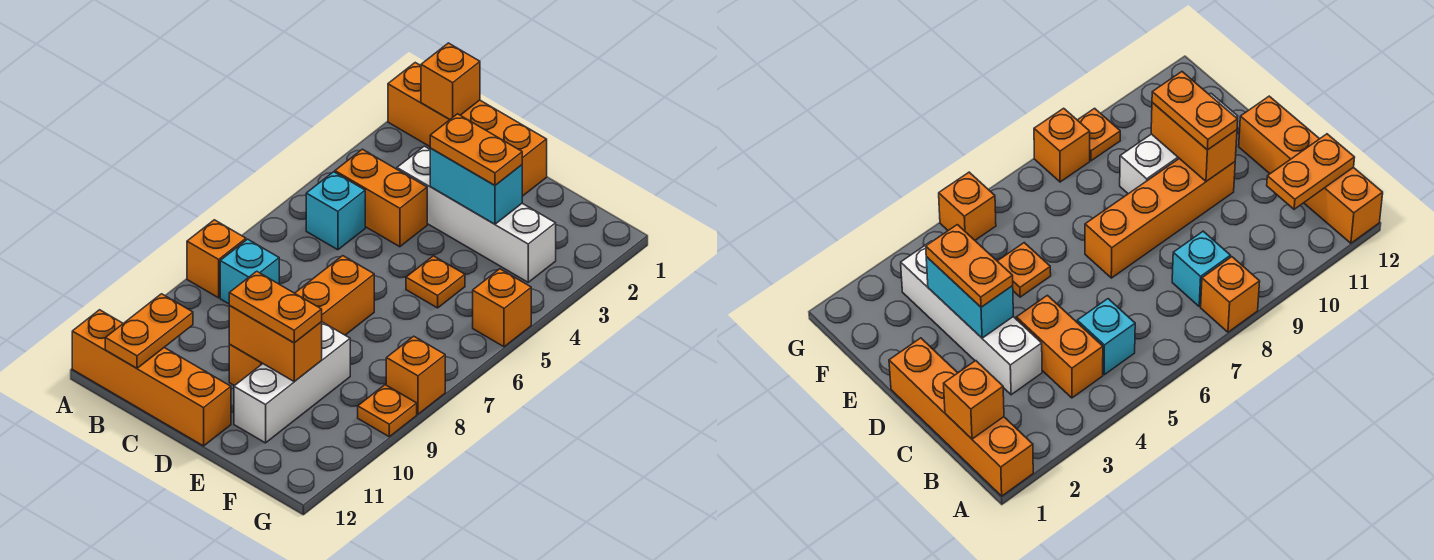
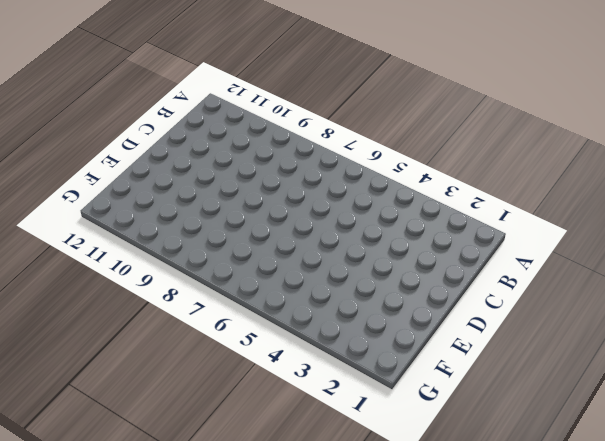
none -> orange 1x4 brick [388,63,547,196]
none -> orange 1x1 brick [187,220,246,298]
none -> orange 1x4 brick [72,310,231,446]

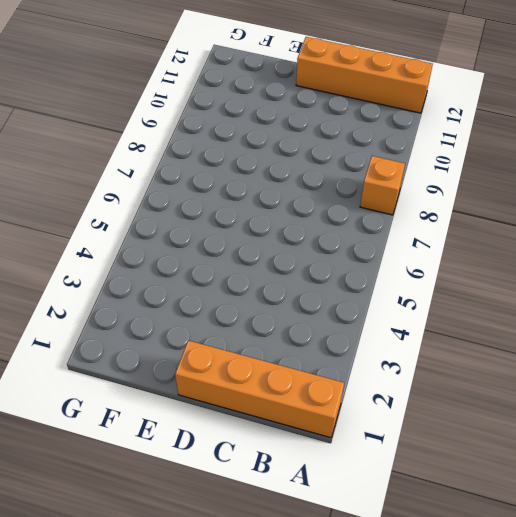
none -> orange 1x2 brick [335,149,427,247]
none -> cyan 1x1 brick [306,172,365,250]
none -> cyan 1x1 brick [220,239,279,304]

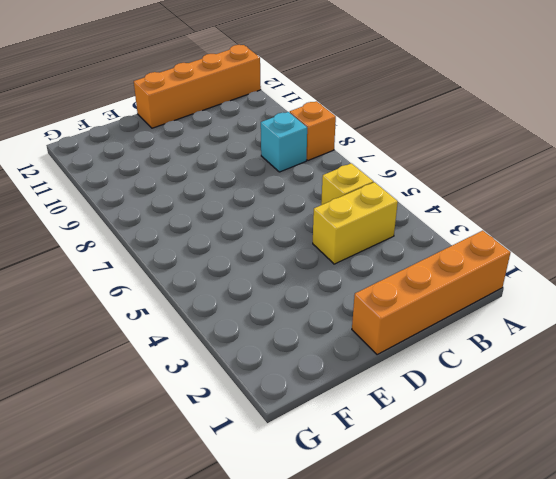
yellow 1x2 brick [313,182,398,264] -> orange 1x2 brick [335,149,427,247]
yellow 1x1 brick [321,163,373,205] -> cyan 1x1 brick [306,172,365,250]
none -> white 1x4 brick [397,146,556,282]
none -> orange 1x4 brick [229,256,374,386]
none -> orange 1x1 plate [406,256,465,308]

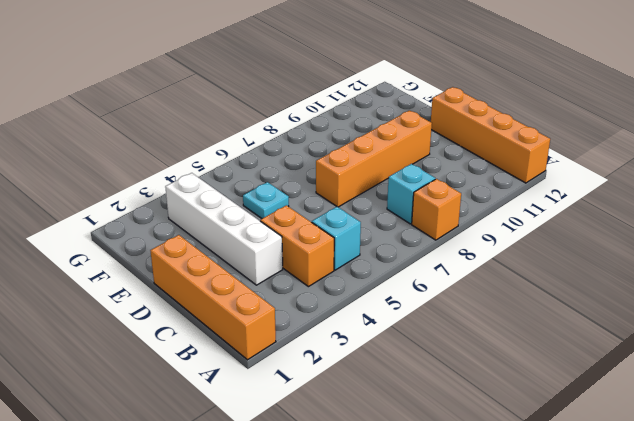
cyan 1x1 plate [243,182,289,219] -> orange 1x1 plate [406,256,465,308]
none -> white 1x3 brick [234,322,350,443]
none -> orange 1x1 brick [473,269,531,347]
none -> orange 1x1 brick [386,336,445,414]

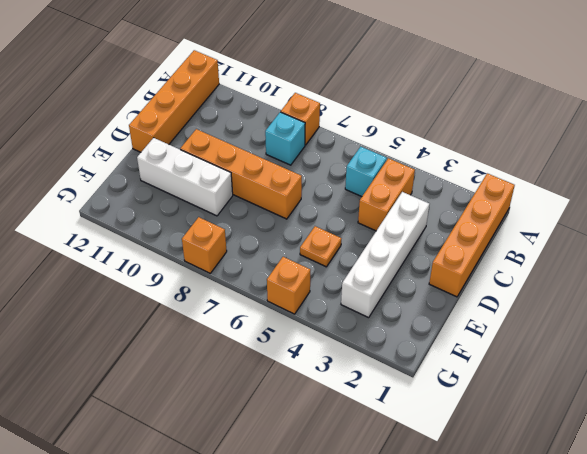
none -> orange 1x1 plate [358,385,417,437]
none -> orange 1x1 brick [421,43,480,119]
none -> orange 1x2 plate [105,294,193,368]

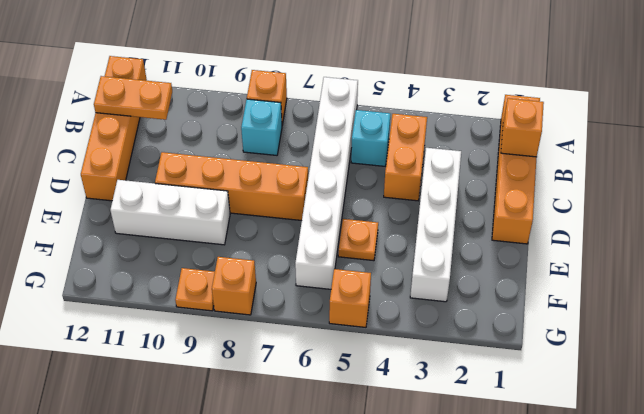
white 1x6 brick [295,77,358,289] -> none
none -> cyan 1x2 brick [430,148,522,224]
none -> orange 1x2 brick [229,306,322,382]
none -> orange 1x2 plate [430,114,522,185]

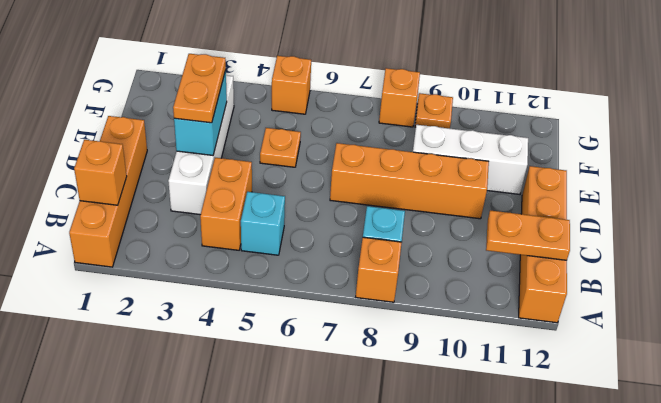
none -> orange 1x2 brick [229,306,322,382]
none -> orange 1x2 plate [229,271,322,343]

